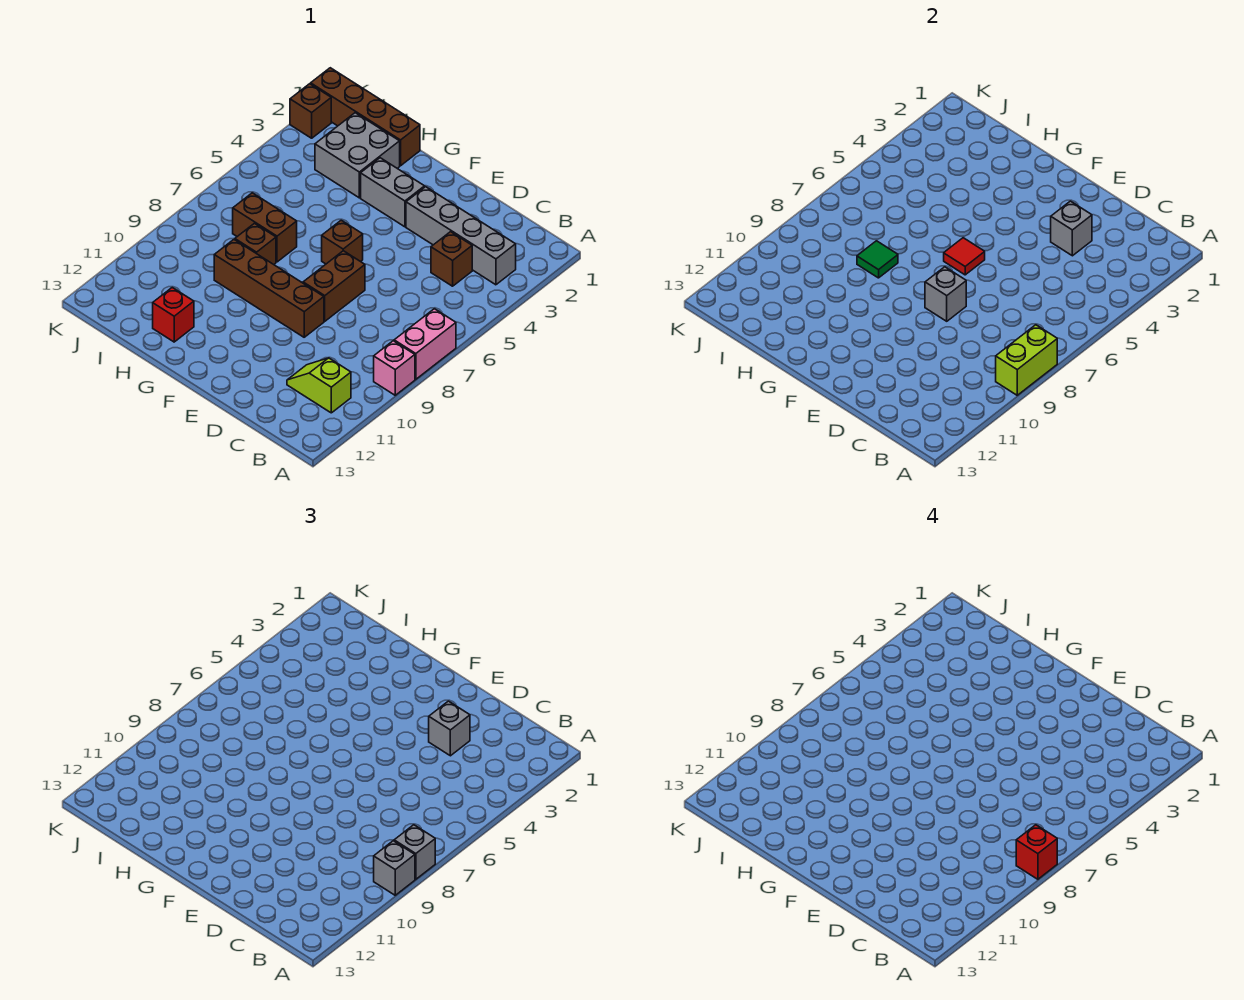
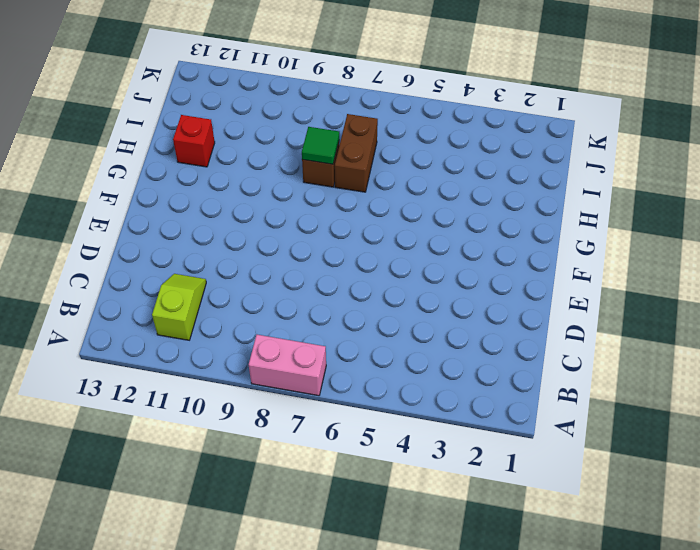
none -> pink 1x1 brick [374,341,415,395]
none -> grey 1x4 brick [406,187,516,285]
none -> brown 1x1 brick [431,232,472,286]

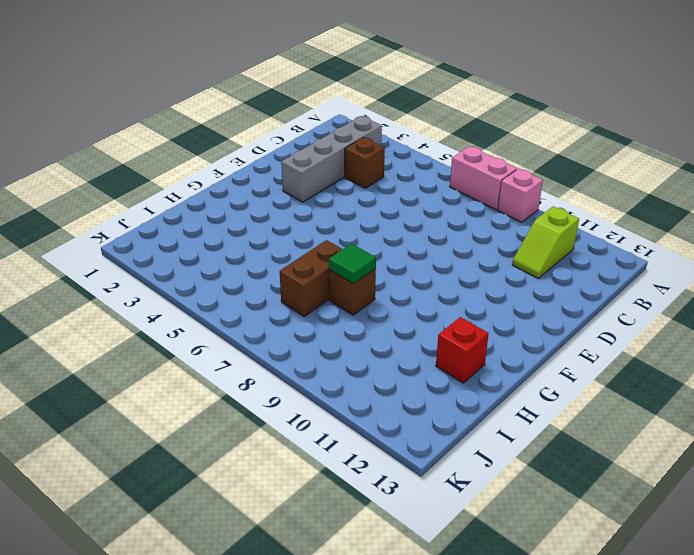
none -> brown 1x2 brick [303,251,365,321]
none -> brown 1x4 brick [214,240,324,337]
none -> grey 1x2 brick [361,158,425,227]

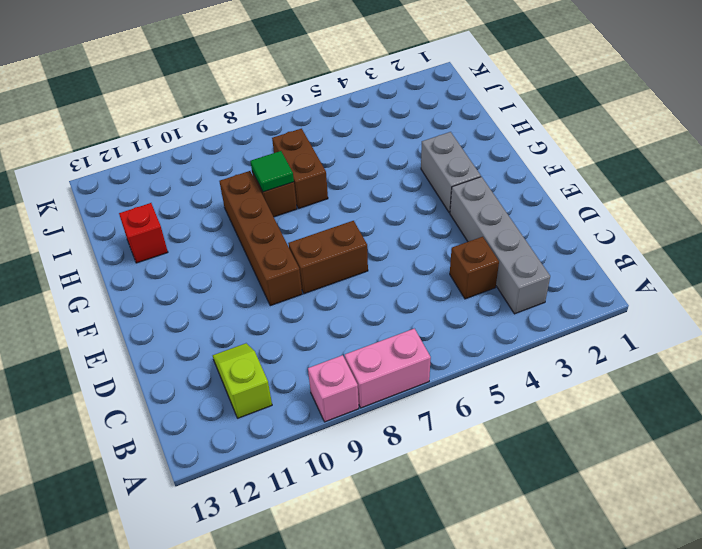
none -> brown 1x1 brick [322,220,363,264]
none -> brown 1x4 brick [311,68,420,166]
none -> grey 2x2 brick [315,113,400,198]

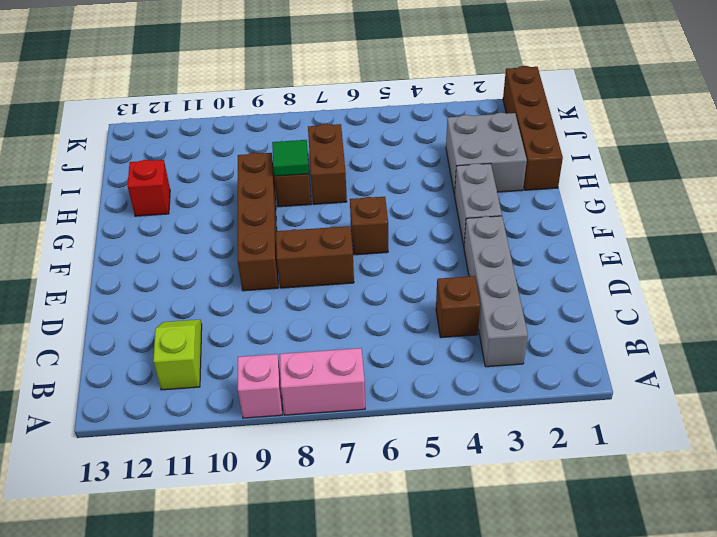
none -> brown 1x1 brick [290,84,331,138]
none -> lime 1x2 brick [996,325,1057,395]
none -> grey 1x1 brick [1051,201,1092,256]

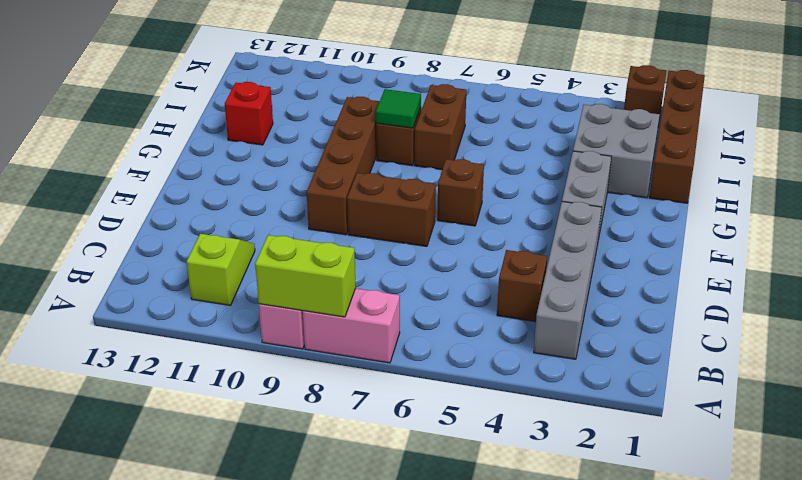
none -> grey 1x1 brick [1051,201,1092,256]
none -> grey 1x1 brick [925,267,966,321]
none -> red 1x1 tile [944,238,985,275]

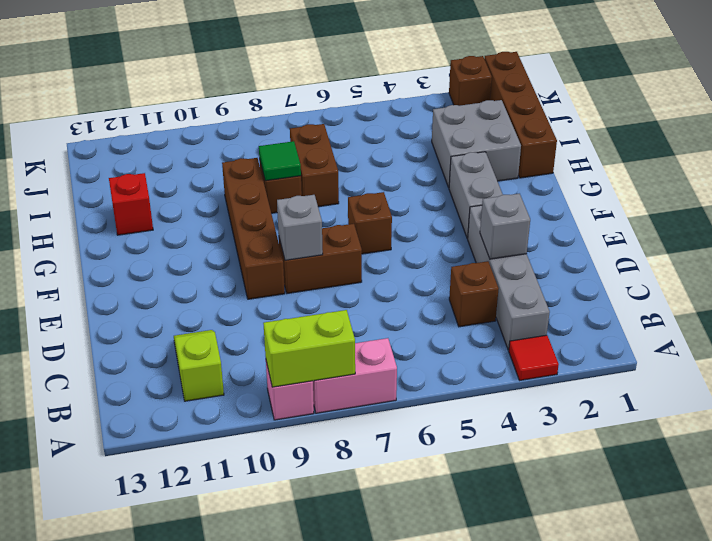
red 1x1 tile [509,335,559,380] -> red 1x1 tile moved to [944,238,985,275]
none -> grey 1x1 brick [394,825,435,879]
none -> grey 1x1 brick [374,841,415,895]
none -> grey 1x1 brick [429,701,470,756]

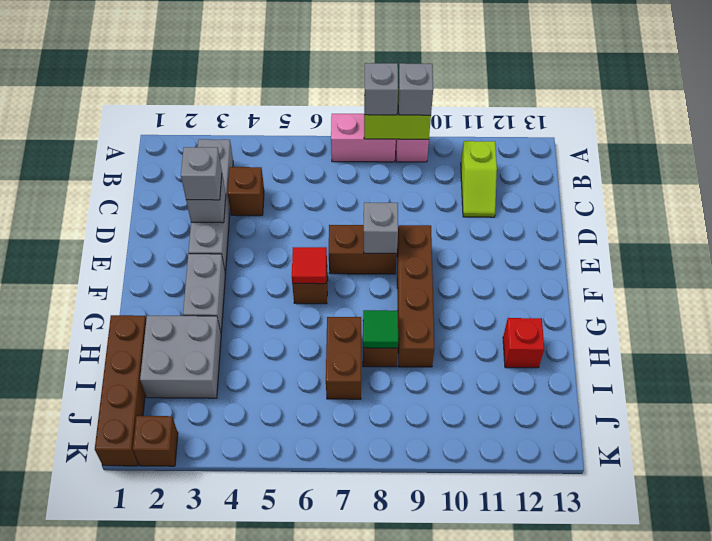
none -> red 1x1 brick [1016,825,1057,879]

